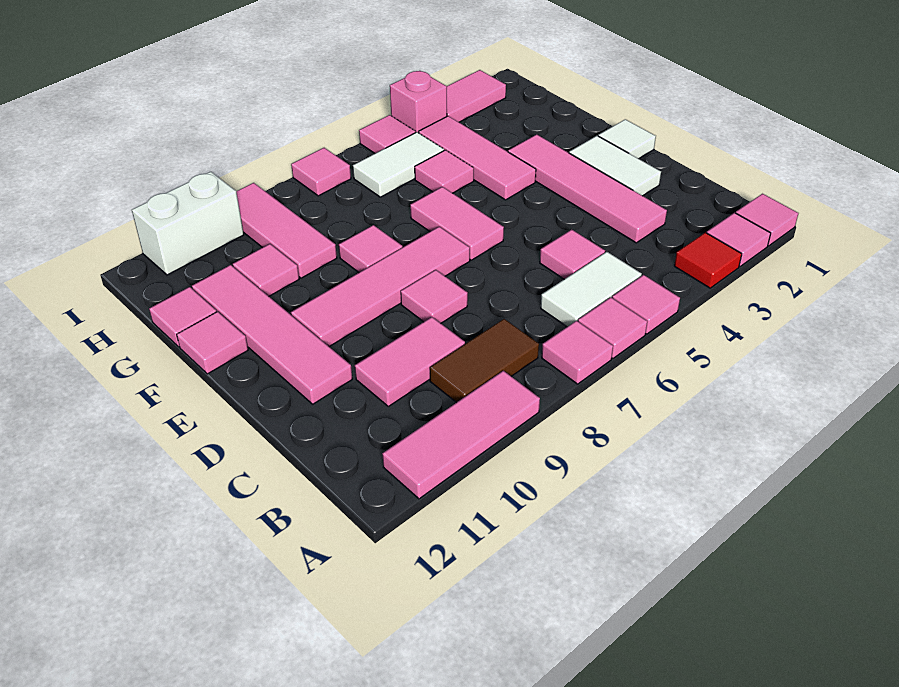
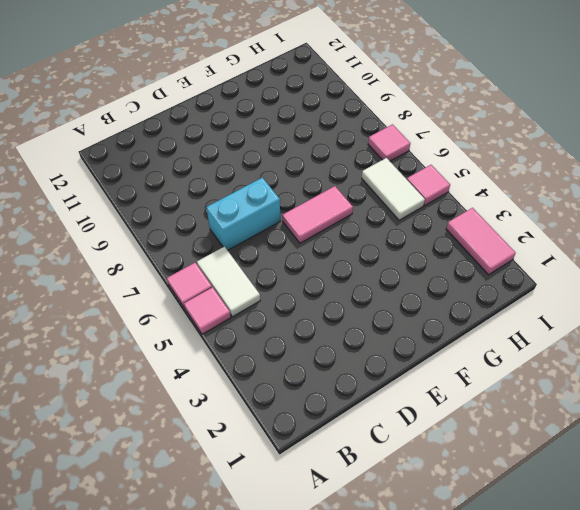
cyan 1x2 brick [207,178,280,250] -> none
none -> pink 1x1 tile [736,194,799,246]
none -> pink 1x1 tile [707,213,771,267]
none -> red 1x1 tile [674,233,742,288]
none -> pink 1x1 tile [542,321,613,384]

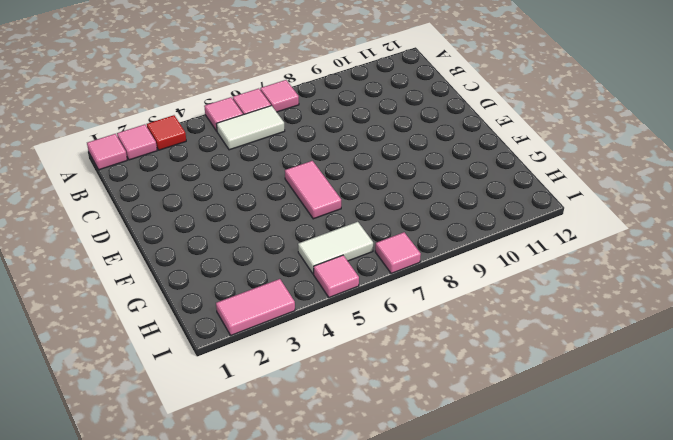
none -> pink 1x3 tile [383,371,540,499]
none -> brown 1x2 tile [430,319,539,403]
none -> pink 1x4 tile [508,135,667,243]
none -> pink 1x1 tile [540,230,605,279]

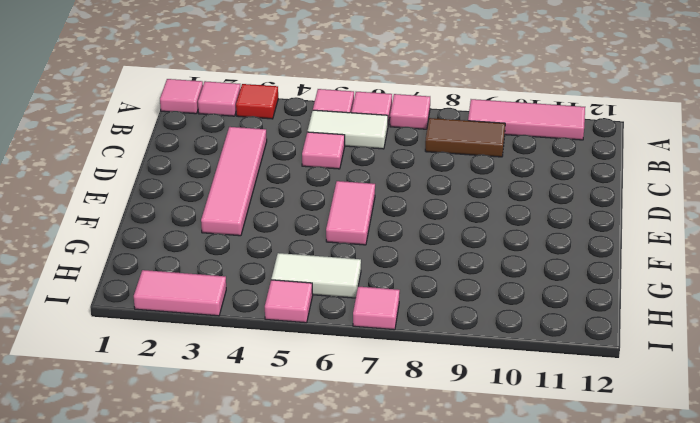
none -> pink 1x2 tile [355,317,465,406]
none -> white 1x2 tile [569,136,661,196]
none -> pink 1x1 tile [401,270,468,323]
none -> pink 1x4 tile [192,265,352,404]

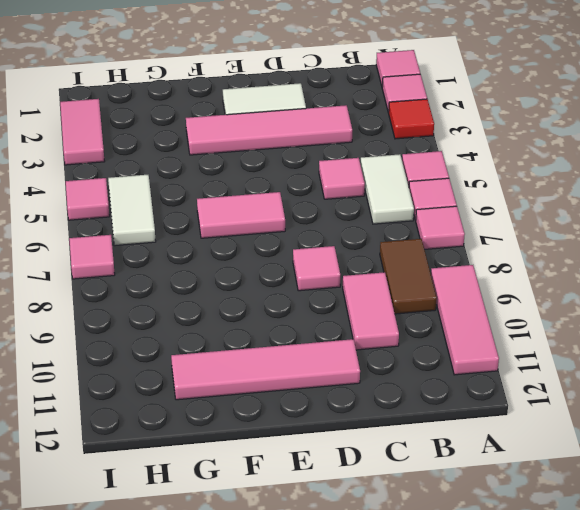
none -> white 1x1 tile [598,119,656,159]
none -> pink 1x4 tile [291,227,470,347]
none -> pink 1x3 tile [419,116,536,200]
none -> pink 1x1 tile [339,225,403,272]

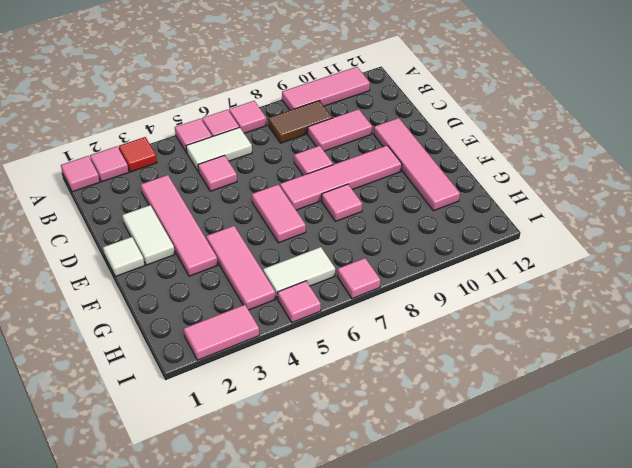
none -> pink 1x1 tile [177,312,248,374]
none -> pink 1x1 tile [415,150,474,193]
none -> pink 1x3 tile [236,183,337,278]
none -> pink 1x1 tile [233,244,299,296]

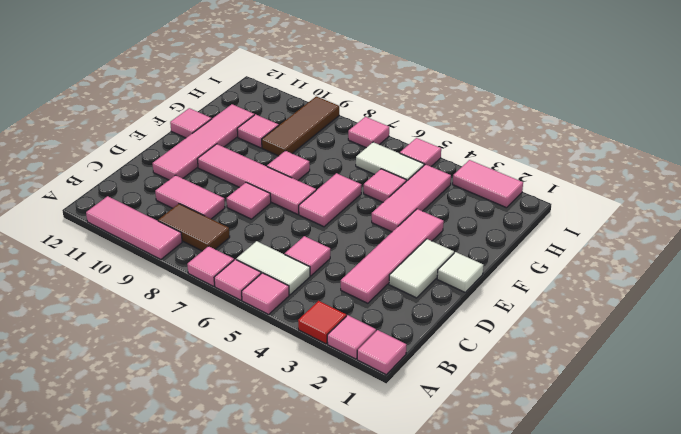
brown 1x3 tile [262,96,339,156] -> pink 1x3 tile [236,183,337,278]
none -> pink 1x1 tile [149,287,217,347]
none -> pink 1x1 brick [390,71,447,133]
none -> white 1x2 brick [132,172,244,275]

